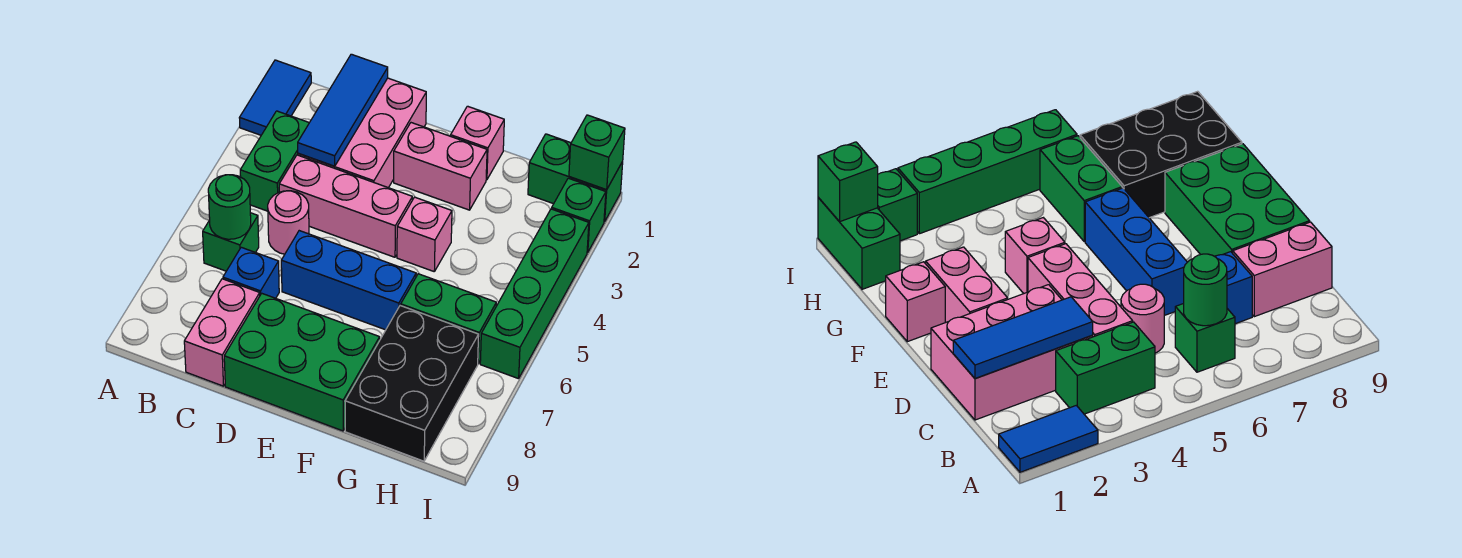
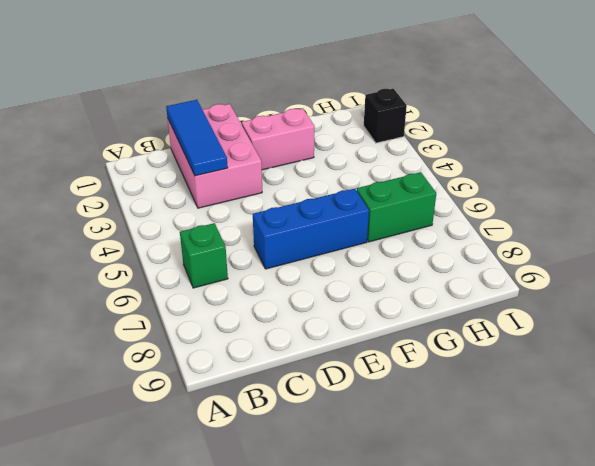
black 1x1 brick [364,89,407,143] -> green 1x1 brick [552,178,606,253]
none -> blue 1x2 tile [240,60,311,135]
none -> green 1x2 brick [240,111,309,211]
none -> pink 1x3 brick [279,155,412,257]

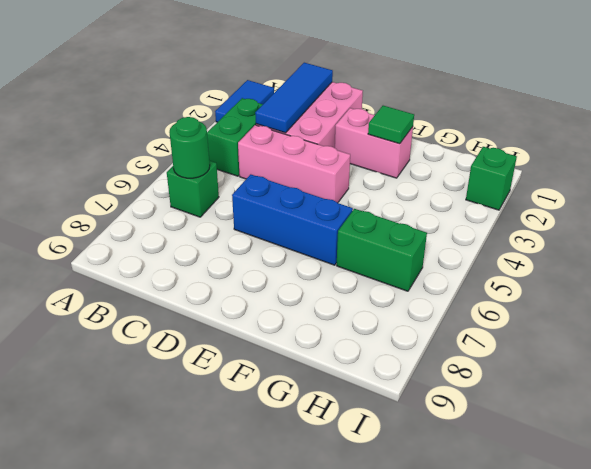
green 1x1 tile [368,106,414,144] -> none
none -> pink 1x1 round brick [268,191,309,254]
none -> blue 1x1 brick [223,247,279,298]
none -> pink 1x2 brick [184,279,260,386]

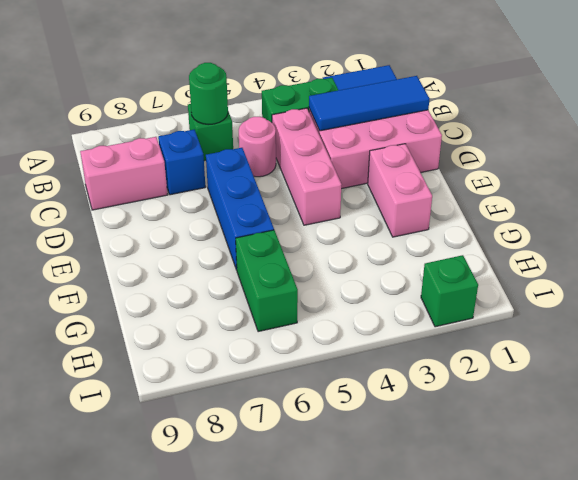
none -> green 2x3 brick [224,294,380,431]
none -> pink 1x1 brick [451,106,504,180]
none -> pink 1x1 brick [397,197,452,271]

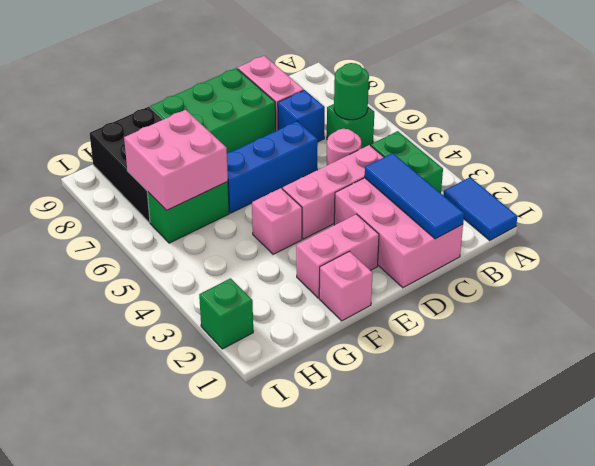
pink 2x2 brick [124,110,228,210] -> none
none -> green 1x2 brick [528,134,623,222]
none -> green 1x4 brick [480,209,589,379]
none -> green 1x1 brick [569,115,625,190]

